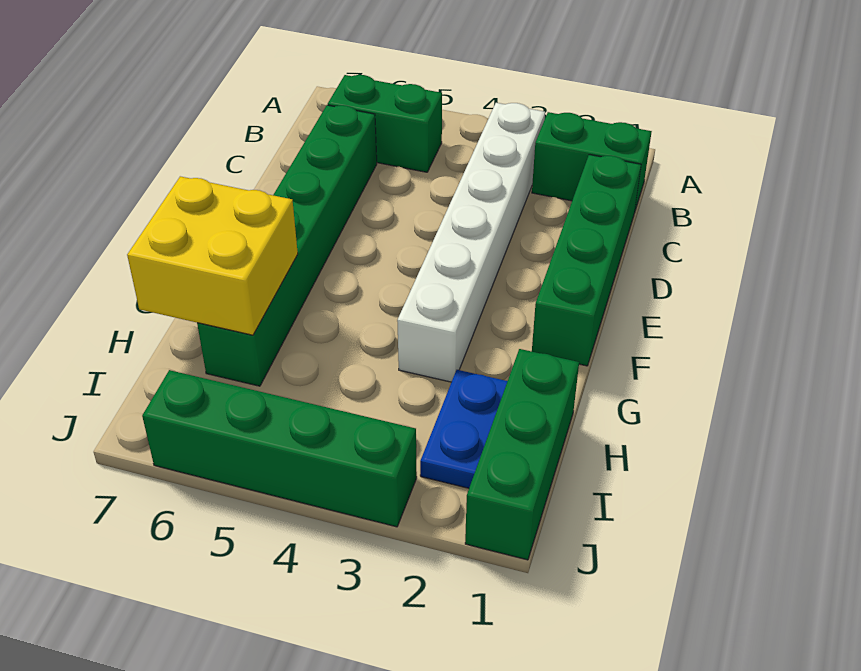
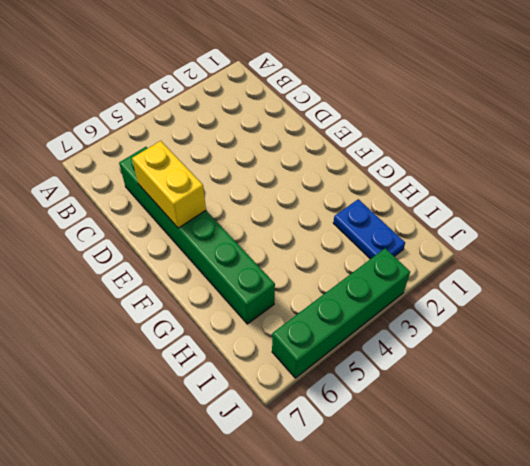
yellow 1x2 brick [132,141,206,228] -> none
none -> green 1x2 brick [532,112,652,213]
none -> white 1x6 brick [397,103,545,382]

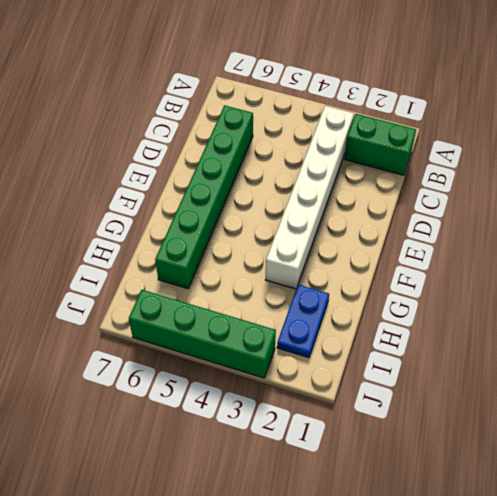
none -> green 1x2 brick [328,75,442,172]
none -> green 1x4 brick [532,155,641,366]

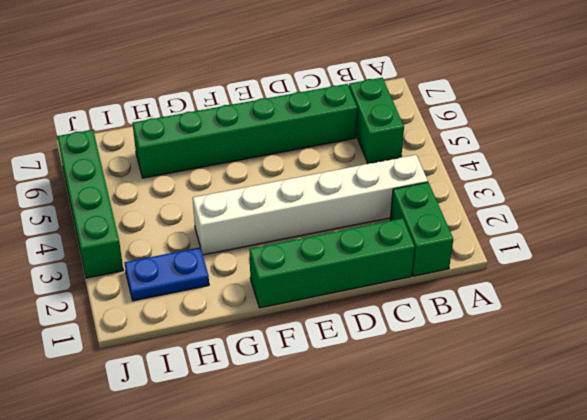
none -> green 1x3 brick [465,349,579,560]
none -> yellow 2x2 brick [127,176,298,335]

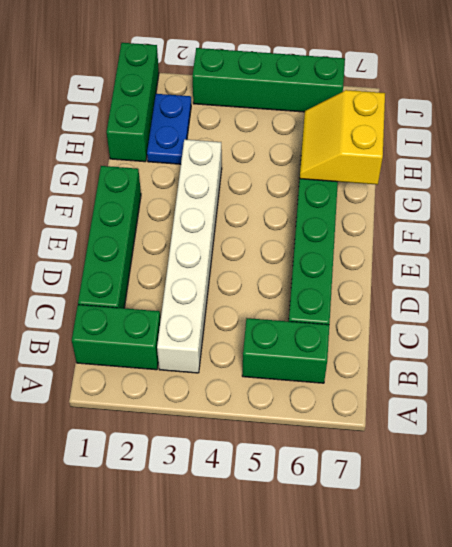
yellow 2x2 slope [300,90,385,185] -> yellow 2x2 brick [127,176,298,335]

